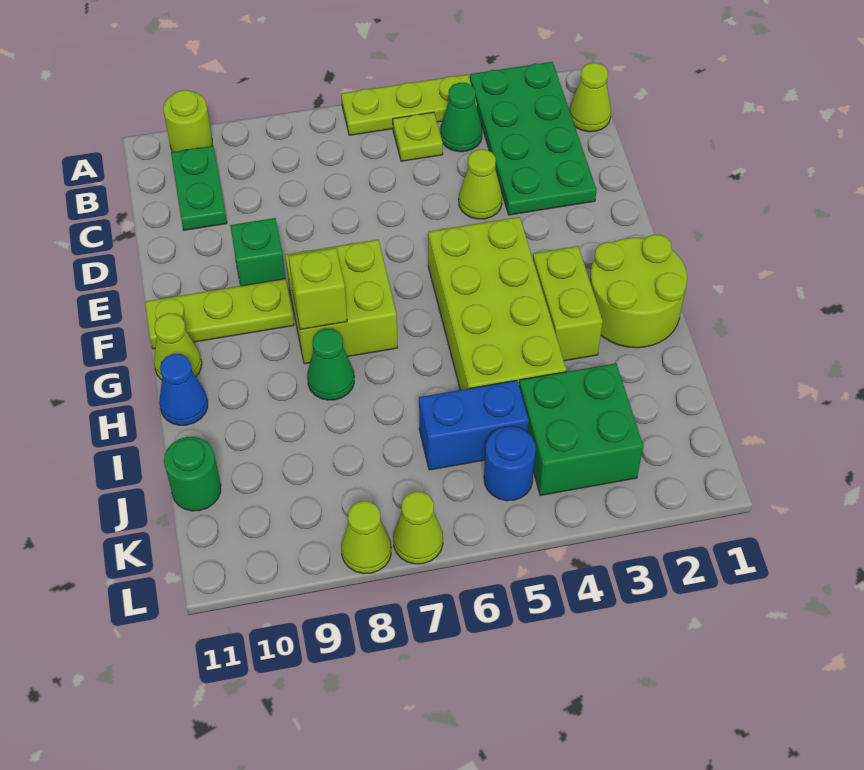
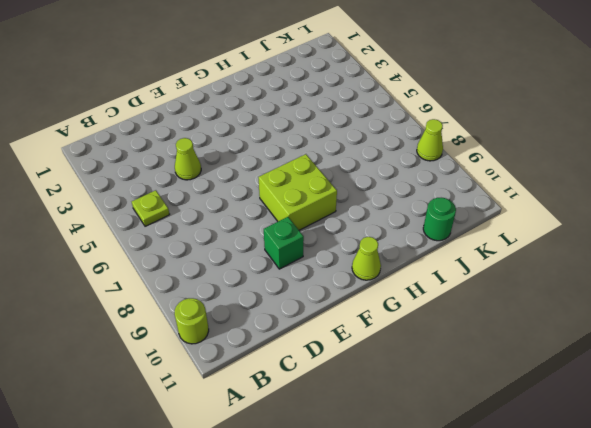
none -> green 2x4 plate [470,62,597,215]
none -> lime 1x3 plate [341,74,477,135]
none -> lime 1x1 cone [569,63,611,132]

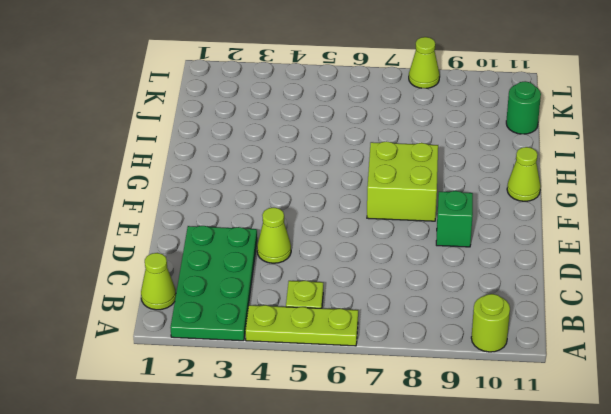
none -> green 1x1 cone [440,83,482,152]
none -> green 1x2 plate [171,146,227,230]
none -> lime 2x4 brick [428,217,566,390]

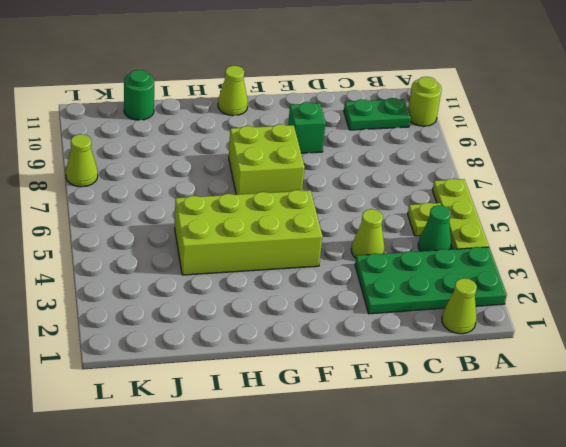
none -> lime 1x3 plate [145,279,294,349]
none -> lime 2x2 round brick [590,234,687,348]
none -> lime 1x2 brick [533,246,603,361]

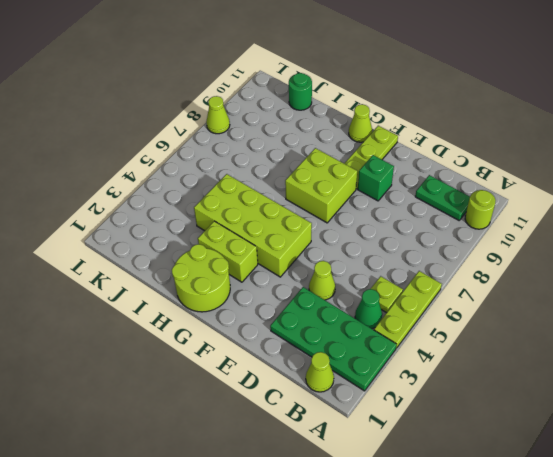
none -> green 1x1 cone [307,329,354,400]
none -> blue 1x1 cone [159,354,208,425]
none -> green 2x2 brick [519,363,643,496]

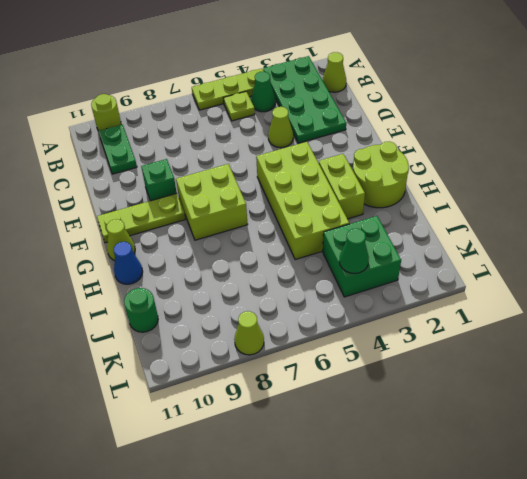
green 1x1 cone [339,229,369,273] -> green 1x1 cone moved to [307,329,354,400]
none -> blue 1x2 brick [419,380,529,470]
none -> blue 1x1 round brick [484,427,536,501]
none -> lime 1x1 cone [393,492,443,564]

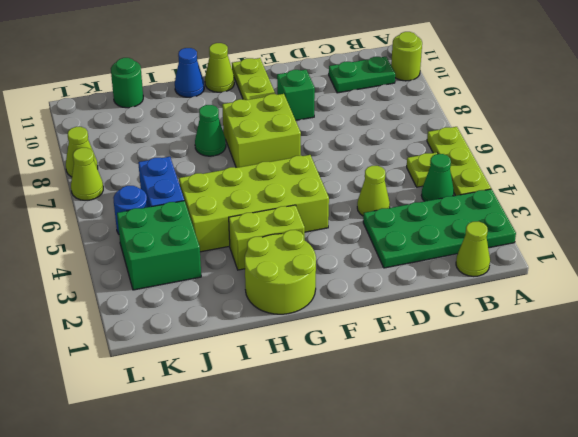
none -> lime 1x1 brick [289,248,347,329]

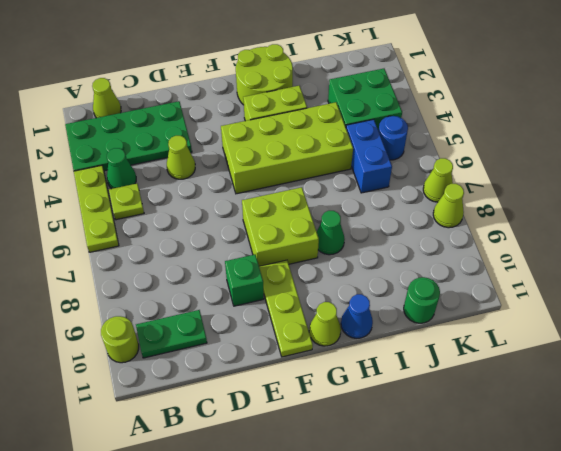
none -> lime 1x1 brick [289,248,347,329]

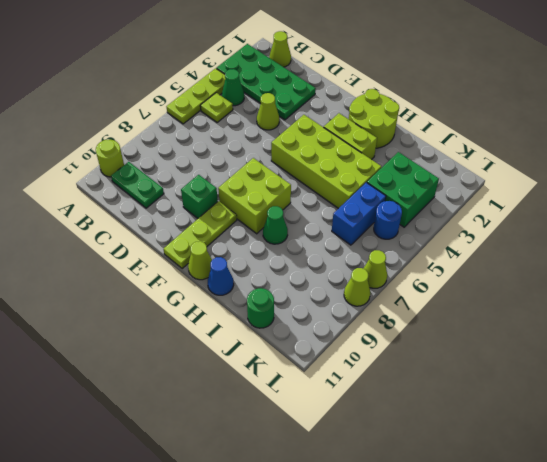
none -> lime 1x1 brick [289,248,347,329]

